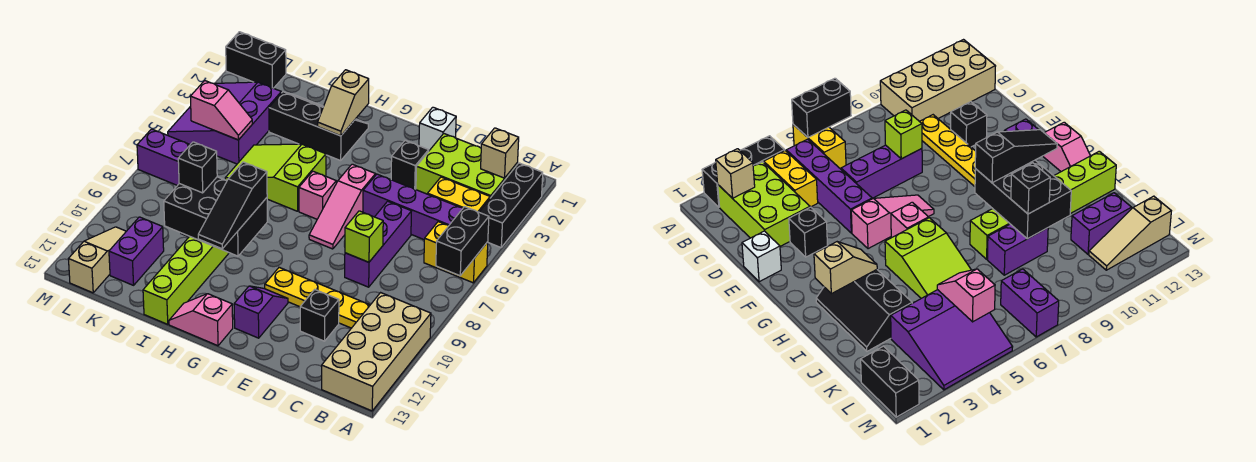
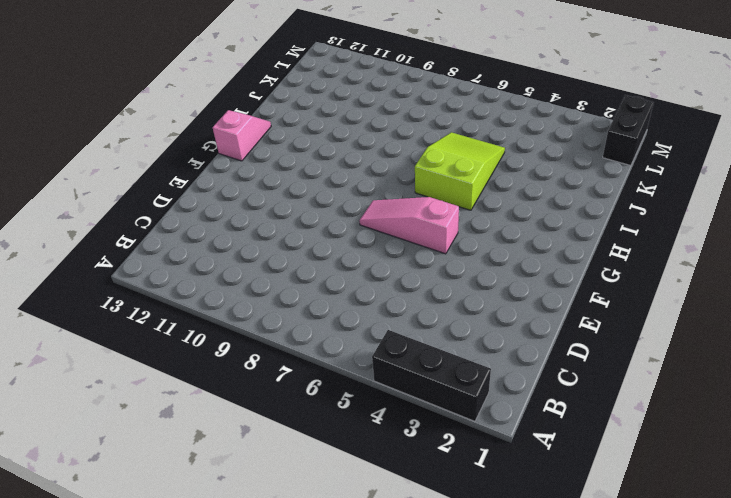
none -> yellow 1x2 brick [424,222,488,283]
none -> tan 2x4 brick [322,293,431,411]
none -> lime 2x3 brick [416,134,517,198]
none -> yellow 1x2 brick [428,177,490,212]

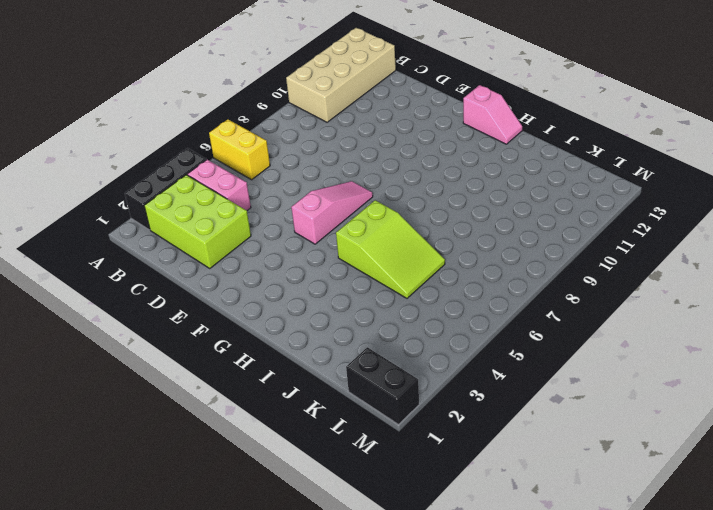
pink 1x2 brick [187,160,251,210] -> yellow 1x2 brick [428,177,490,212]
none -> purple 1x4 brick [363,174,463,240]
none -> yellow 1x4 plate [265,267,370,328]
none -> purple 1x3 brick [345,201,412,287]
none -> black 1x1 brick [300,290,339,341]

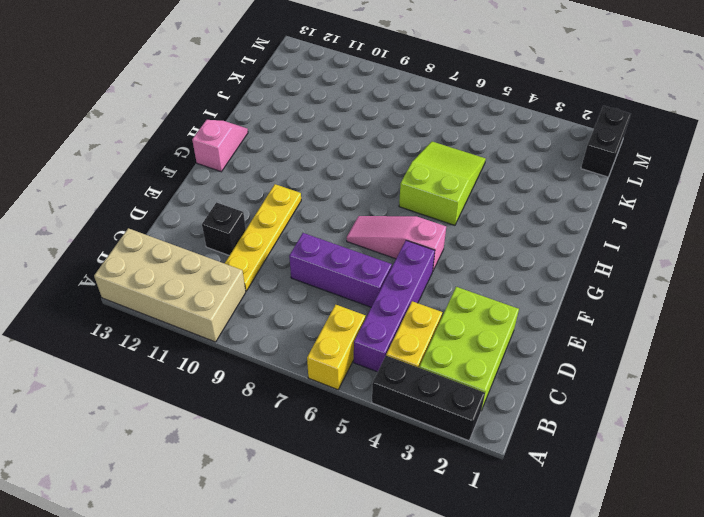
none -> white 1x1 brick [419,107,456,150]
none -> black 1x1 brick [391,141,429,189]
none -> purple 1x2 slope [234,286,288,338]
none -> pink 1x1 brick [299,171,336,219]

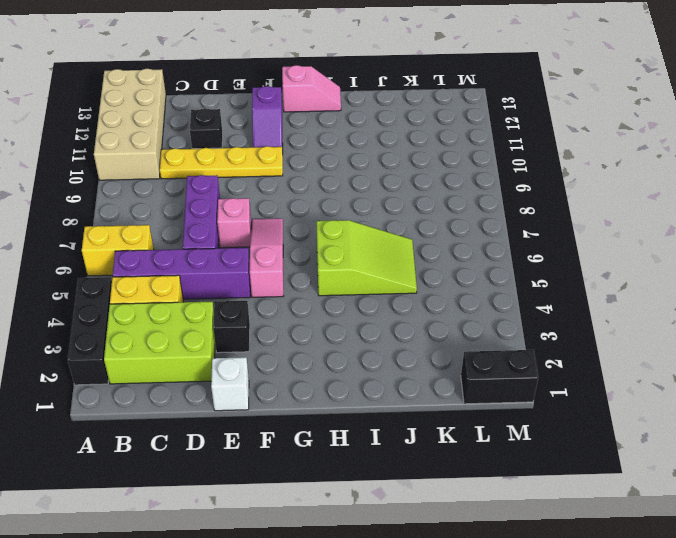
pink 1x1 brick [217,198,251,248] -> pink 1x1 brick moved to [299,171,336,219]
none -> black 2x3 slope [269,92,368,161]
none -> lime 1x6 brick [143,236,229,324]
none -> purple 1x2 brick [988,224,1048,275]
none -> purple 3x3 slope [168,82,281,164]

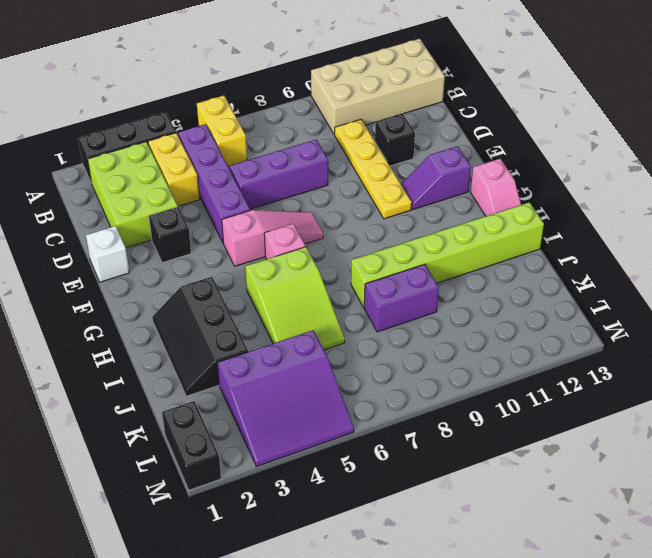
none -> purple 1x2 brick [109,217,164,285]
none -> purple 1x2 brick [137,129,190,185]
none -> tan 1x3 slope [69,227,126,293]
none -> black 1x2 brick [436,207,489,276]

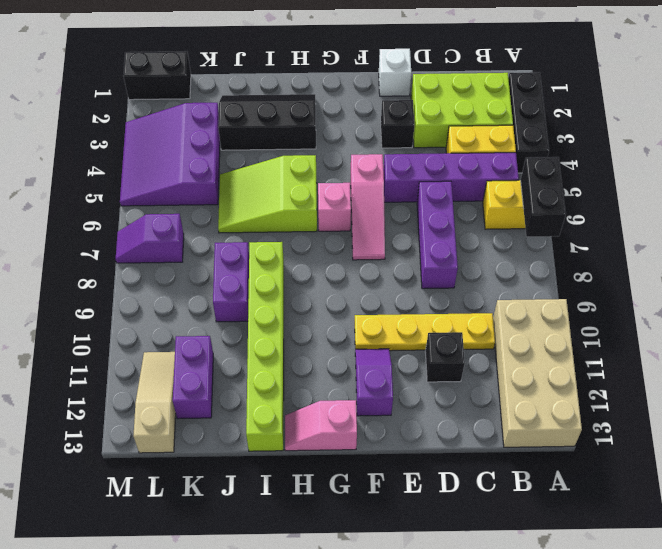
purple 1x2 slope [116,214,184,263] -> purple 1x2 brick [137,129,190,185]
none -> tan 1x1 brick [481,128,519,178]
none -> lime 1x1 brick [345,211,383,262]
none -> tan 1x2 slope [318,70,369,136]
none -> black 2x3 brick [164,177,267,256]

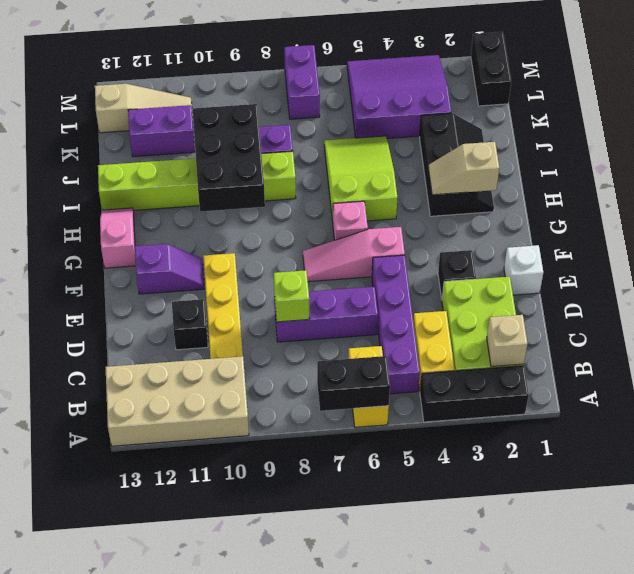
none -> pink 1x2 slope [190,81,252,140]
none -> black 1x3 slope [198,162,267,249]
none -> black 1x1 brick [178,142,217,193]

